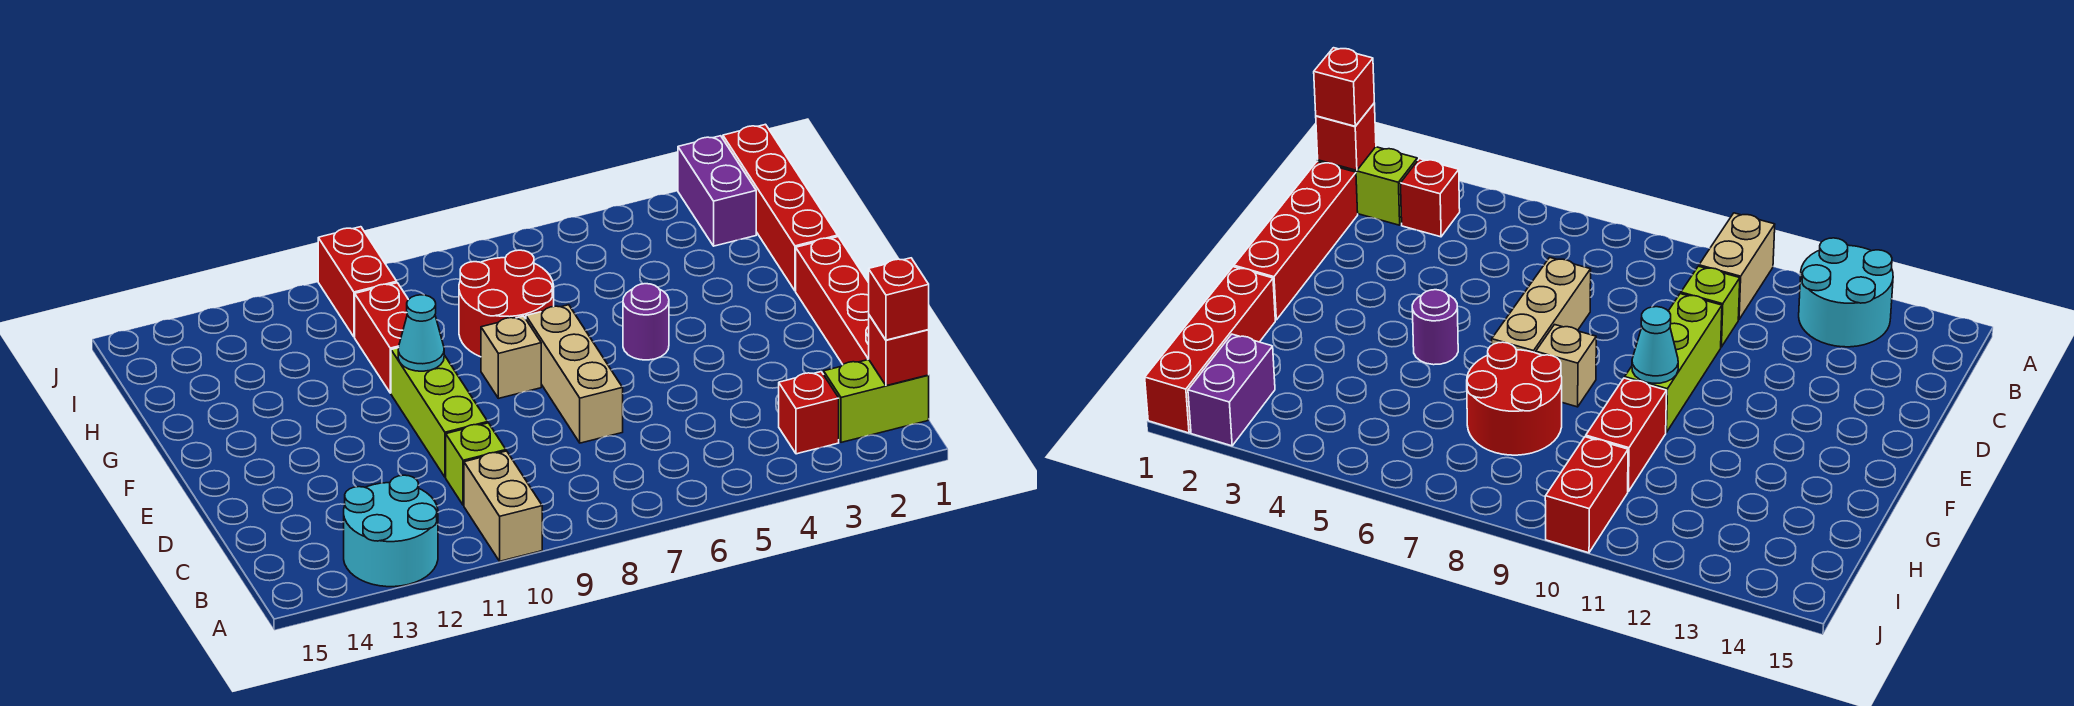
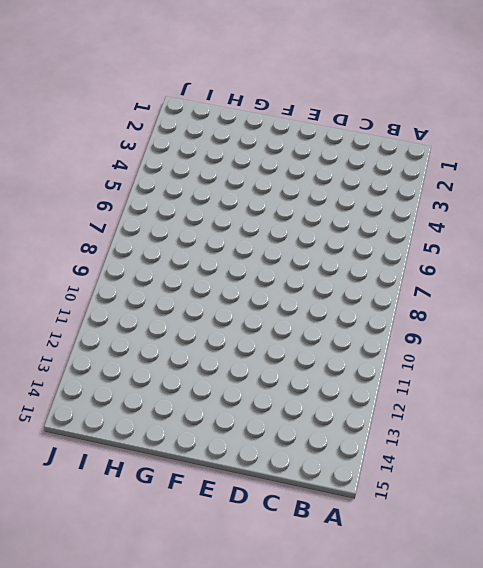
none -> tan 1x2 brick [464,451,542,561]
none -> cyan 2x2 round brick [344,475,438,587]
none -> lime 1x2 brick [824,360,929,442]

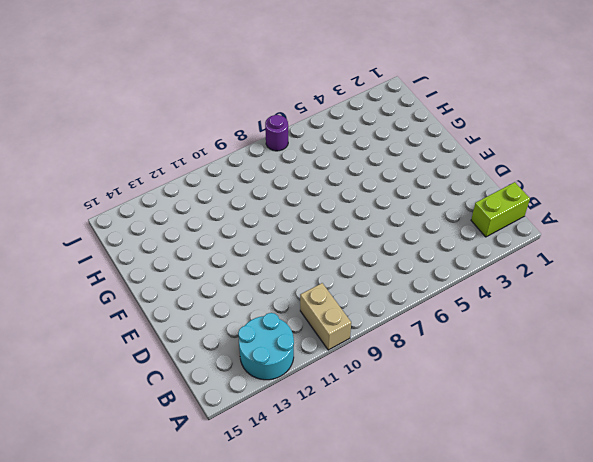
purple 1x1 round brick [265,115,288,151] -> purple 1x1 round brick moved to [623,284,669,360]
none -> red 1x1 brick [779,372,839,454]
none -> red 1x4 brick [796,237,869,364]
none -> lime 1x1 brick [446,423,506,505]

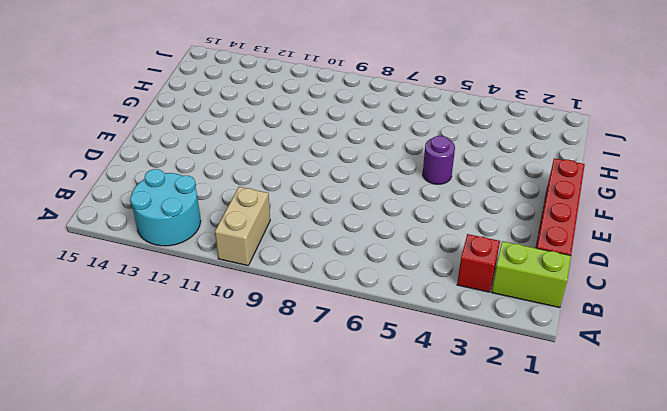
none -> lime 1x1 brick [446,423,506,505]
none -> tan 1x3 brick [526,305,623,443]
none -> lime 1x3 brick [391,348,488,477]

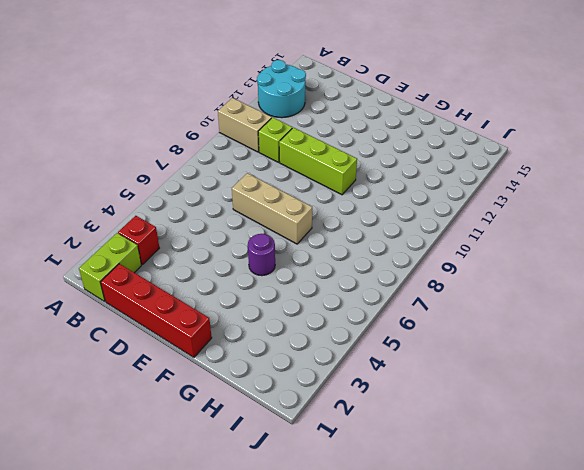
none -> tan 1x1 brick [481,316,541,398]
none -> red 1x4 brick [723,124,838,291]
none -> red 2x2 round brick [459,250,554,357]

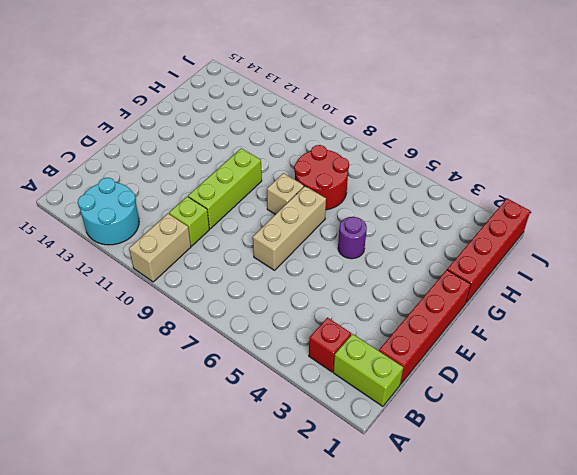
none -> red 1x2 brick [355,283,408,393]
none -> purple 1x2 brick [678,136,756,246]
none -> red 1x2 brick [318,227,397,337]

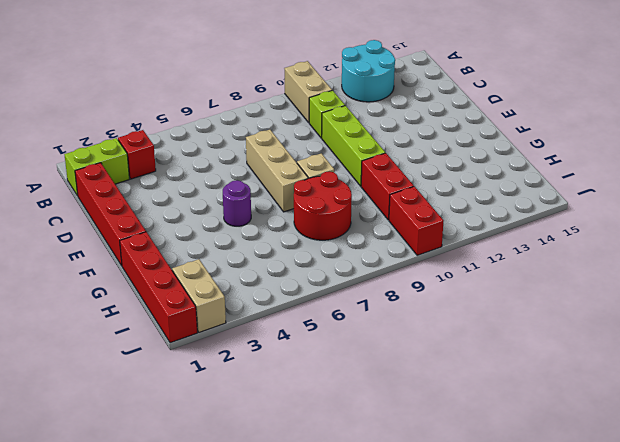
tan 1x2 brick [172,259,226,332] -> purple 1x2 brick [678,136,756,246]
none -> red 1x1 brick [869,315,929,386]
none -> cyan 1x1 cone [398,295,444,371]
none -> red 1x1 brick [869,258,929,340]

